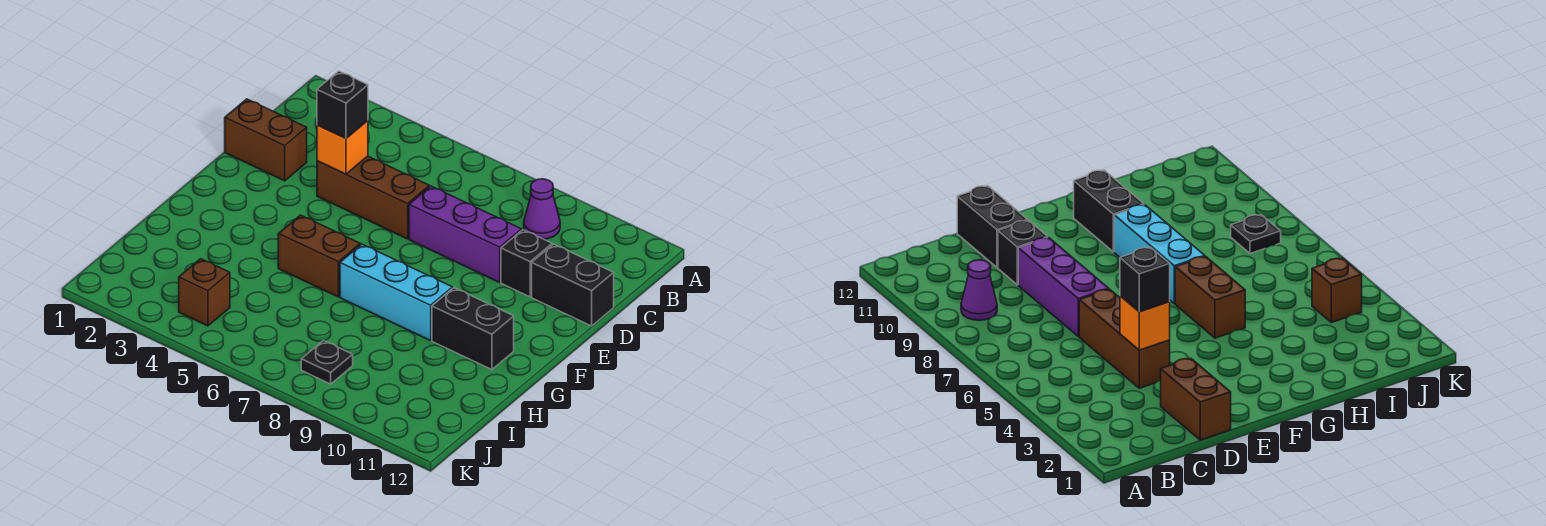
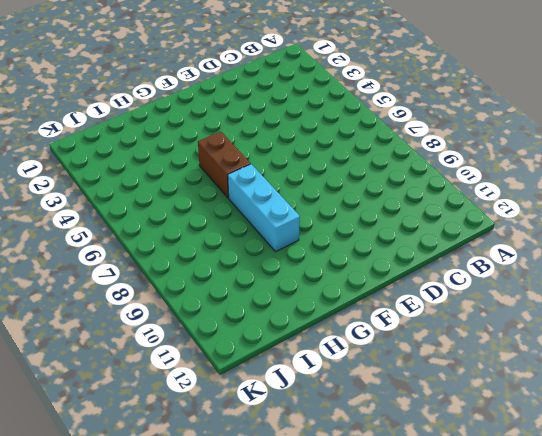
none -> purple 1x1 cone [524,179,560,239]
none -> brown 1x2 brick [225,99,307,181]
none -> brown 1x3 brick [317,156,429,239]

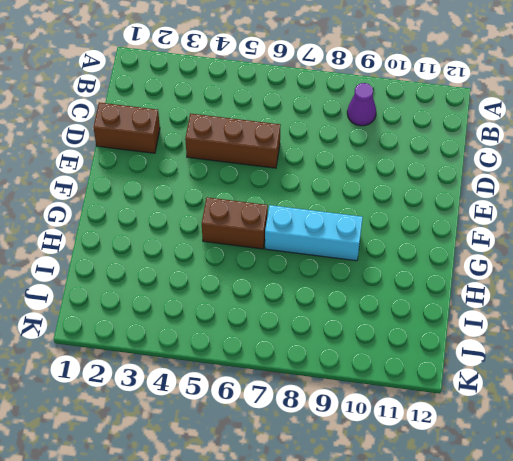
none -> purple 1x3 brick [409,186,522,282]
none -> black 1x1 brick [501,230,552,297]
none -> black 1x2 brick [532,244,614,326]

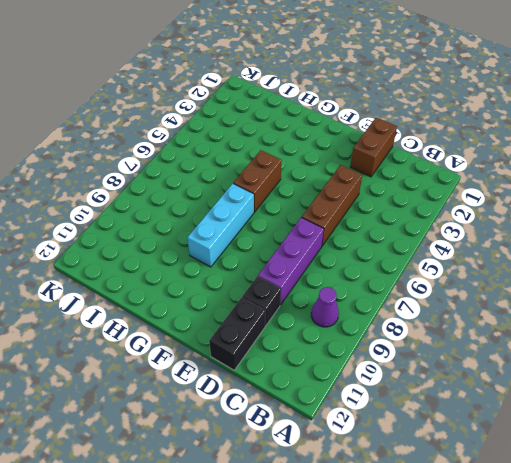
none -> black 1x2 brick [432,288,514,370]
none -> brown 1x1 brick [179,259,230,326]
none -> black 1x1 plate [301,341,353,384]

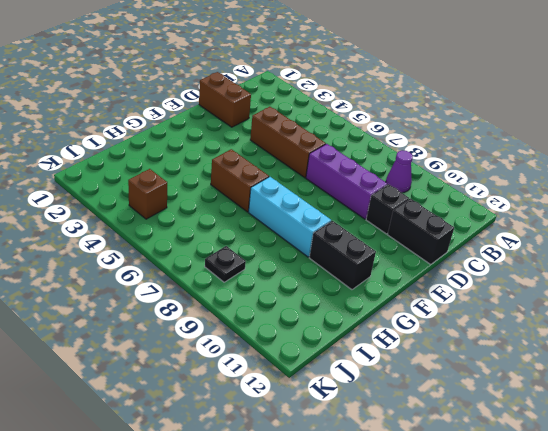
none -> orange 1x1 brick [317,121,368,174]
none -> black 1x1 brick [317,71,368,138]

